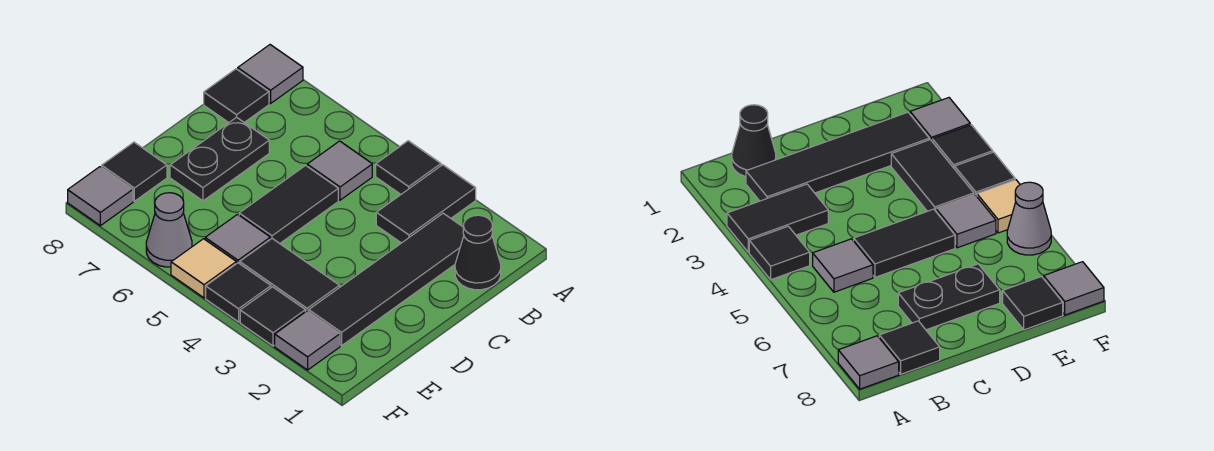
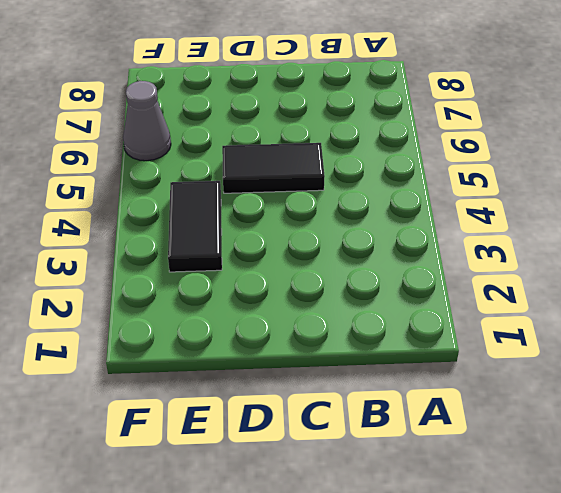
none -> black 1x2 tile [376,165,476,243]
none -> black 1x1 tile [376,141,441,194]
none -> grey 1x1 tile [238,45,303,103]

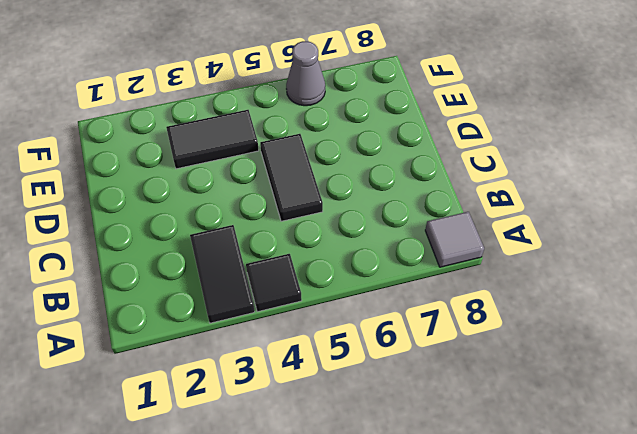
none -> black 1x1 cone [455,215,501,290]
none -> black 1x4 tile [309,213,464,346]
none -> grey 1x1 tile [307,141,372,200]

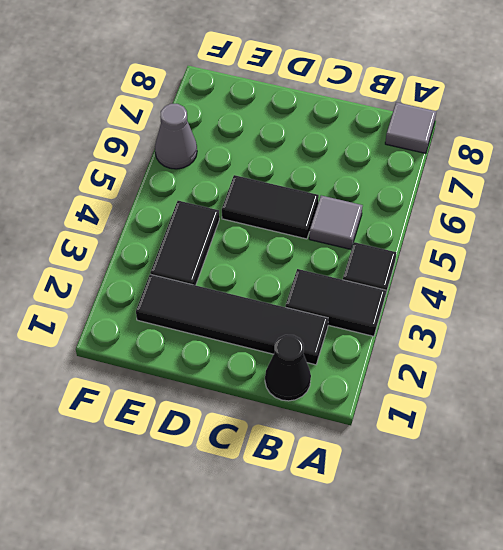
none -> black 1x1 tile [204,69,269,123]
none -> black 1x2 plate [170,117,269,201]
none -> grey 1x1 tile [205,214,270,264]

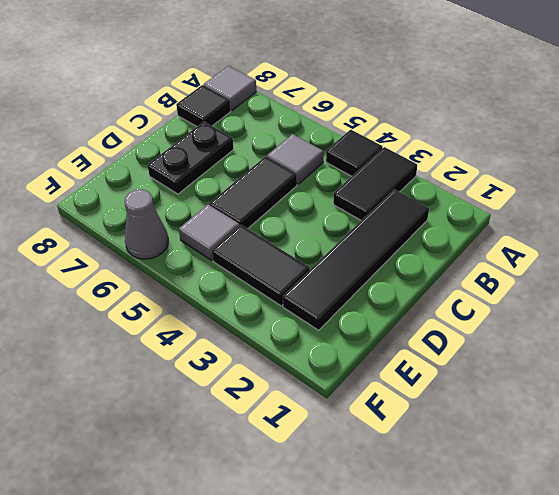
none -> black 1x1 cone [455,215,501,290]
none -> black 1x1 tile [102,142,167,201]
none -> grey 1x1 tile [275,311,340,370]

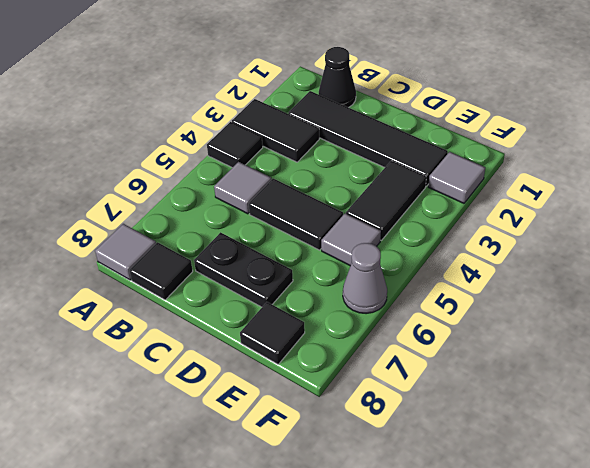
none -> black 1x1 tile [240,287,305,346]
none -> black 1x1 tile [206,263,271,322]
none -> tan 1x1 tile [171,239,236,298]

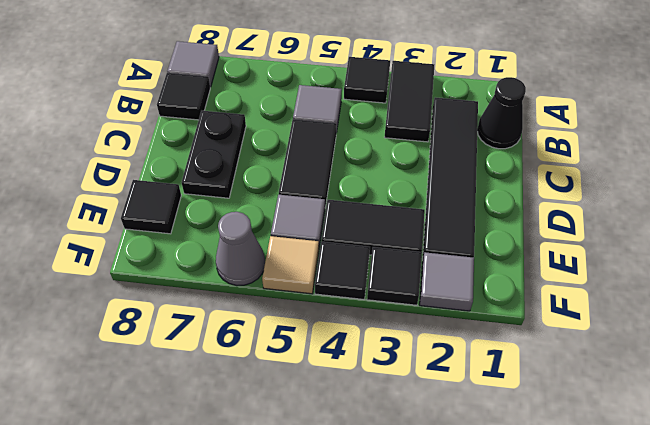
none -> grey 1x1 tile [68,167,133,226]

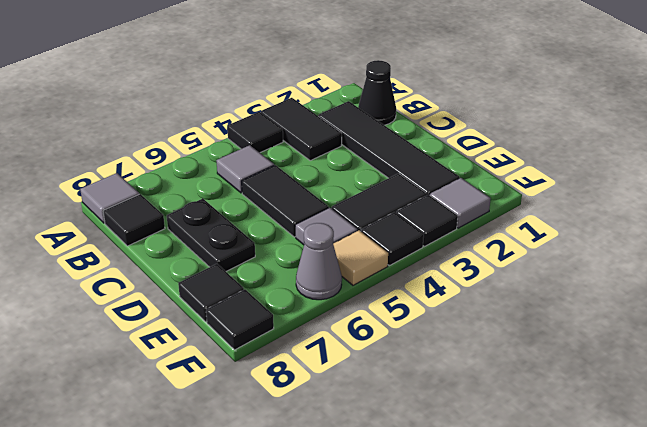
black 1x1 tile [206,289,274,350] -> grey 1x1 tile [68,167,133,226]

